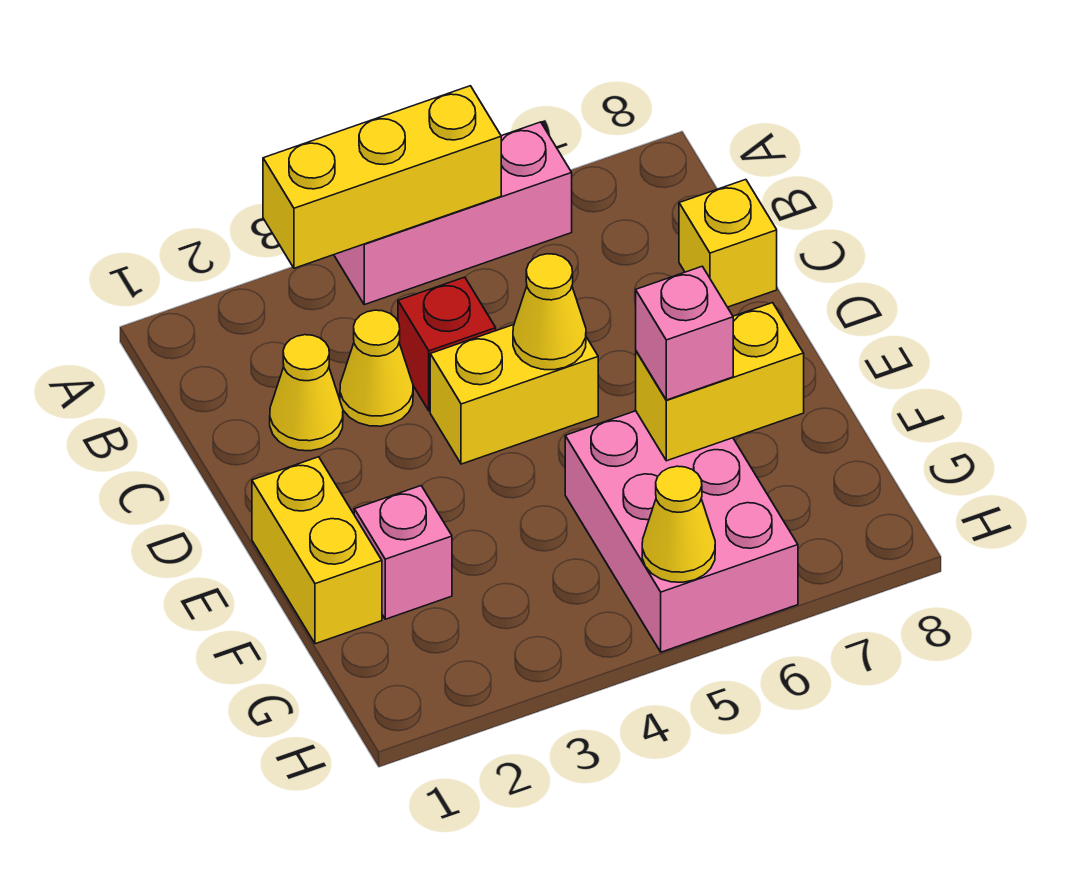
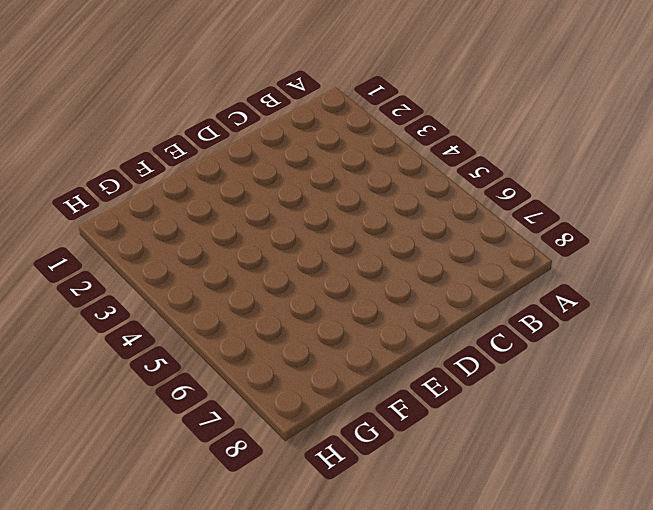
none -> pink 1x3 brick [334,122,572,305]
none -> yellow 1x1 cone [270,335,343,451]
none -> yellow 1x1 cone [340,310,413,426]

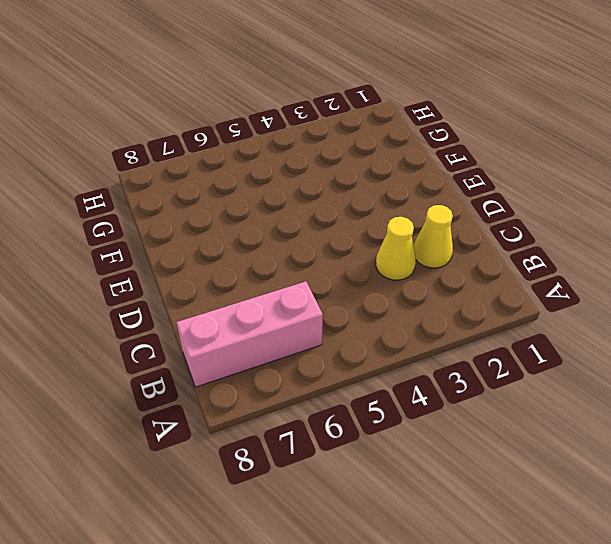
pink 1x3 brick [176,281,323,387] -> pink 1x3 brick moved to [334,122,572,305]
none -> red 1x1 brick [398,277,496,411]
none -> yellow 1x1 brick [679,180,777,307]
none -> yellow 1x2 brick [430,325,598,464]

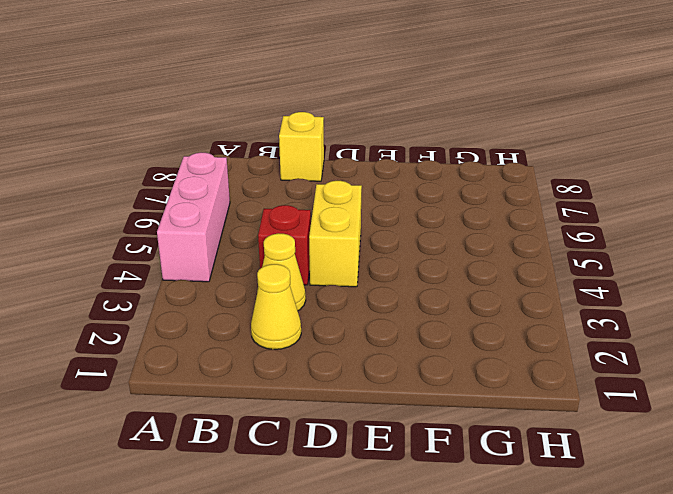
none -> yellow 1x2 brick [252,457,382,644]
none -> pink 1x1 brick [354,486,452,619]
none -> pink 2x3 brick [565,411,798,652]

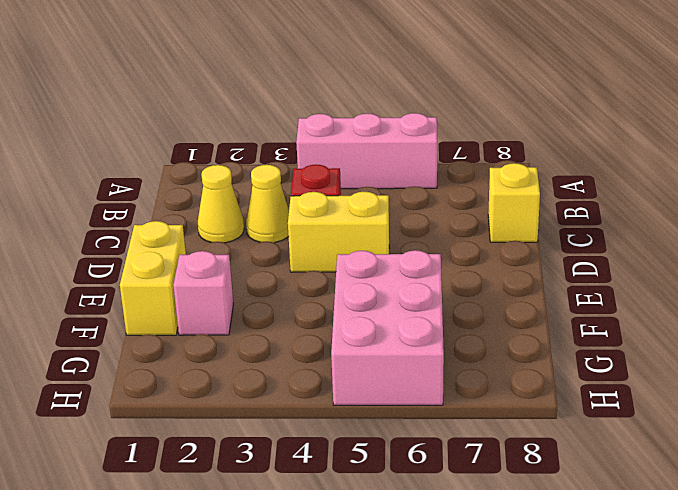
none -> yellow 1x3 brick [263,86,501,268]
none -> yellow 1x1 cone [513,254,586,370]
none -> yellow 1x2 brick [636,303,804,461]

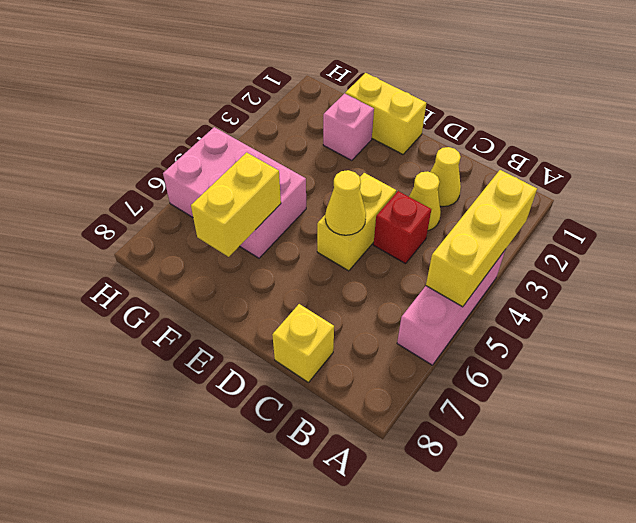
none -> yellow 1x1 cone [642,466,715,582]
none -> pink 1x1 brick [636,266,733,400]

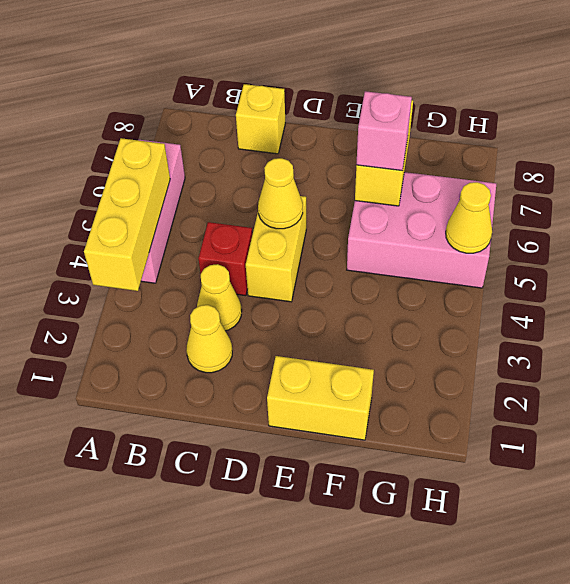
none -> pink 1x1 brick [354,486,452,619]

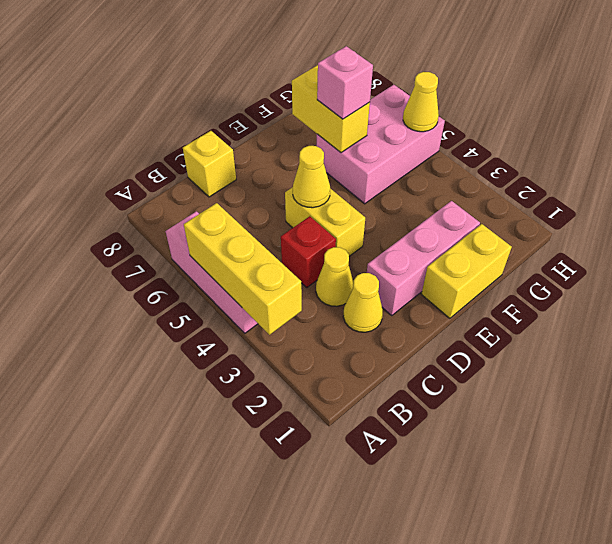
pink 1x3 brick [367,201,480,316] -> pink 1x1 brick [354,486,452,619]

